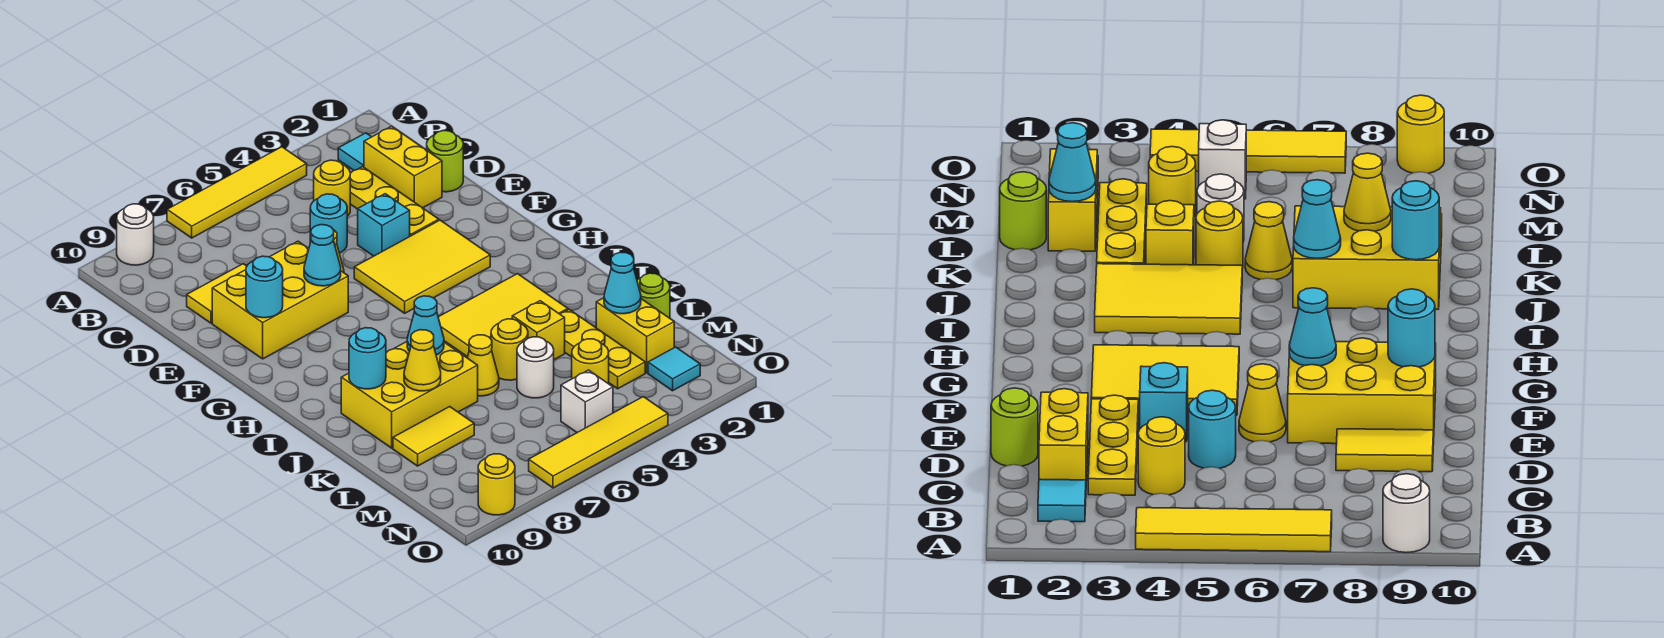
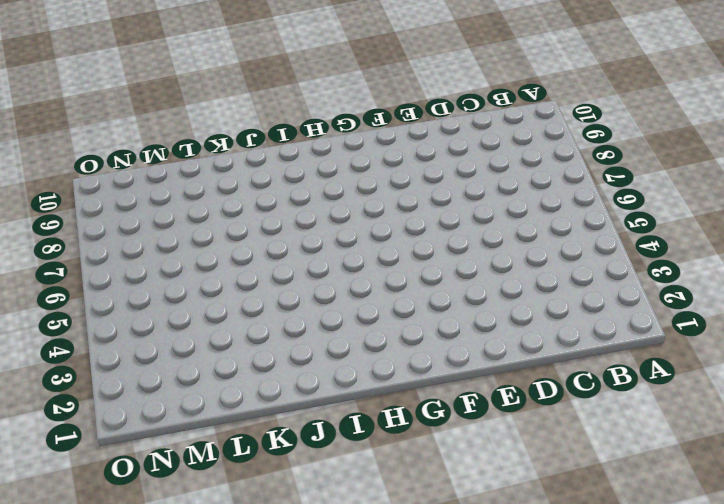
none -> yellow 1x4 tile [167,147,307,238]
none -> white 1x1 round brick [117,204,154,265]
none -> cyan 1x1 tile [338,133,371,170]
none -> yellow 1x2 brick [364,126,442,208]

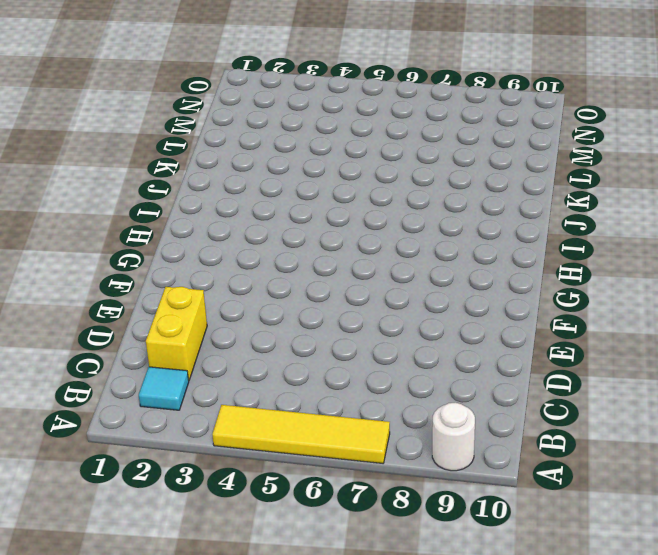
none -> yellow 1x3 plate [350,167,439,236]
none -> yellow 1x1 round brick [314,160,350,216]
none -> lime 1x1 round brick [427,131,463,192]
none -> cyan 1x1 round brick [310,194,347,253]

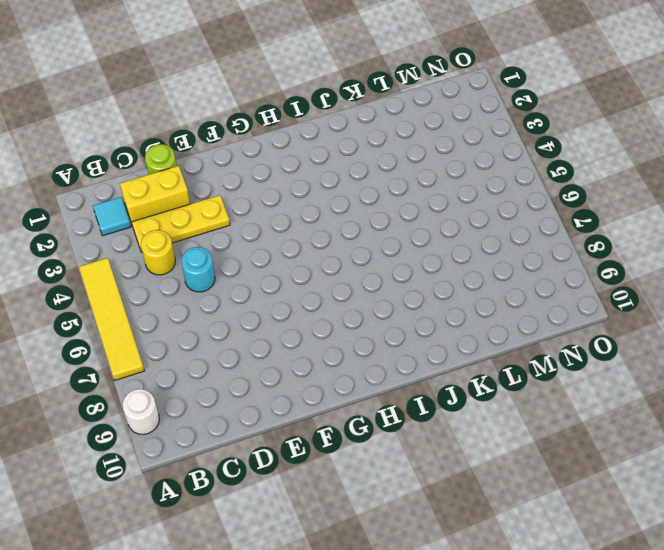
none -> yellow 1x2 tile [187,264,247,323]
none -> cyan 1x1 brick [358,194,410,256]
none -> yellow 1x1 cone [1239,364,1286,442]
none -> yellow 2x3 brick [212,241,348,359]

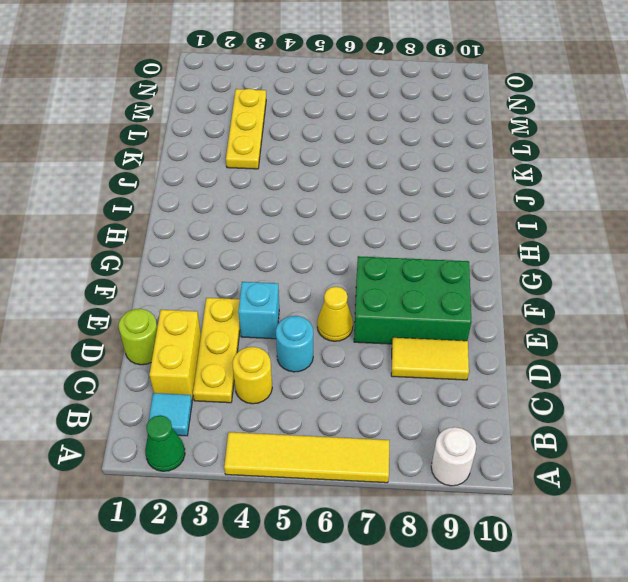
green 1x1 cone [145,415,185,471] -> none
green 2x3 brick [354,256,471,344] -> yellow 2x3 brick [212,241,348,359]
none -> yellow 2x3 tile [354,220,490,313]
none -> yellow 2x3 tile [438,274,568,357]
none -> yellow 2x3 brick [341,342,478,448]
none -> yellow 1x1 brick [512,301,565,360]

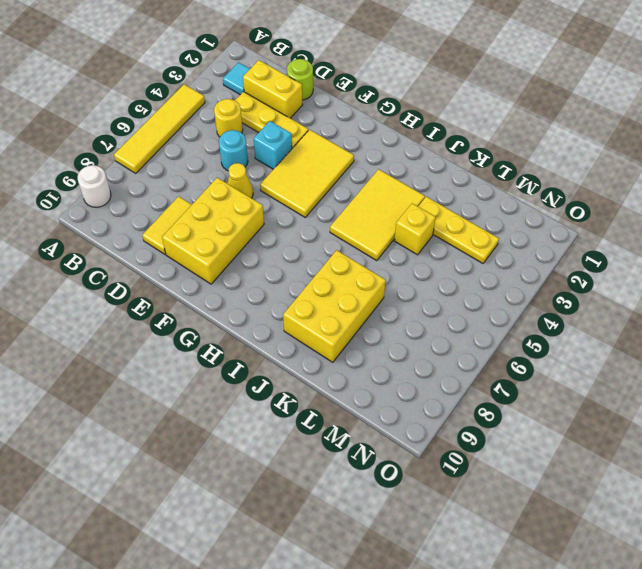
none -> yellow 1x1 round brick [491,319,528,380]
none -> yellow 1x1 cone [467,335,499,396]
none -> lime 1x1 round brick [637,273,670,318]
none -> yellow 1x2 brick [596,298,674,373]

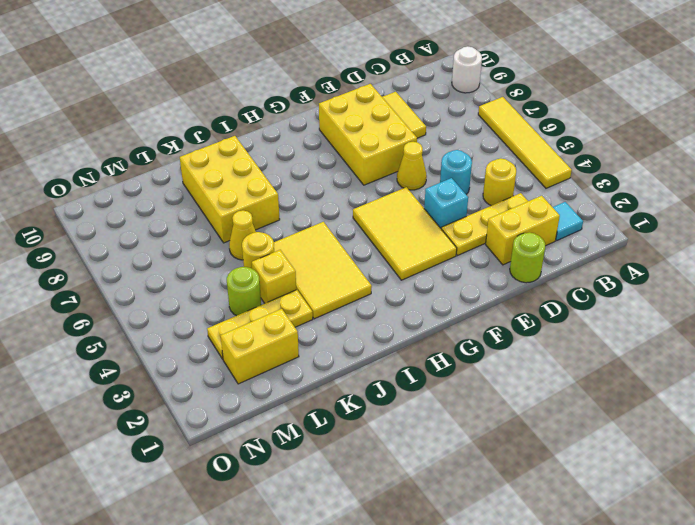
lime 1x1 round brick [227,267,261,316] -> lime 1x1 round brick moved to [637,273,670,318]
none -> white 1x1 round brick [517,337,554,398]
none -> yellow 1x2 tile [393,407,474,466]
none -> yellow 1x1 round brick [572,339,609,384]
none -> cyan 1x1 tile [648,347,700,391]

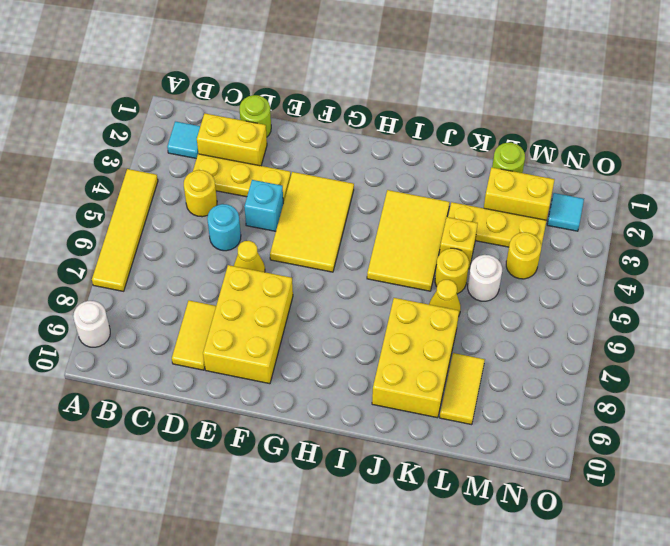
none -> white 1x1 brick [561,370,613,432]
none -> yellow 1x4 tile [529,397,668,488]
none -> yellow 1x1 round brick [478,454,515,515]
none -> cyan 1x1 cone [304,225,341,286]

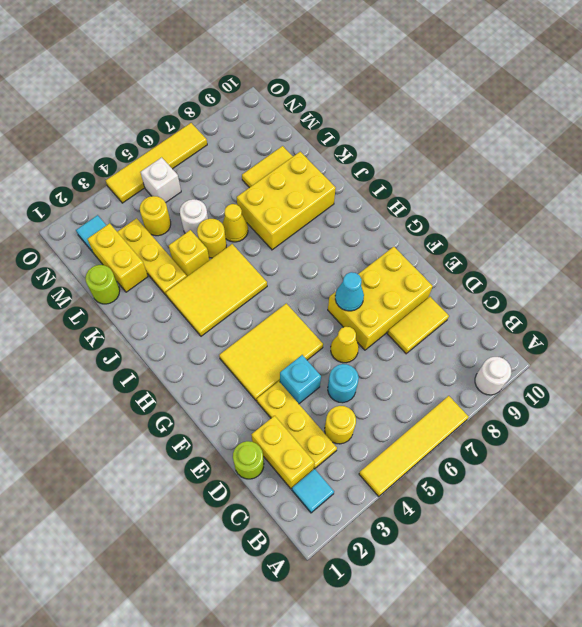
none -> yellow 1x1 round brick [478,454,515,515]
none -> cyan 1x1 round brick [246,256,283,318]
none -> cyan 1x1 cone [407,296,444,355]
none -> cyan 1x1 round brick [349,328,386,389]

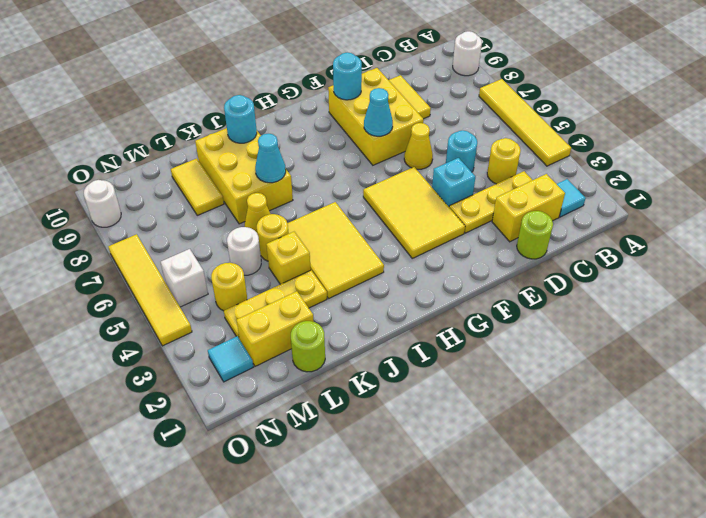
white 1x1 round brick [84,180,121,227] -> yellow 1x1 round brick [478,454,515,515]
none -> yellow 1x1 cone [404,330,441,391]
none -> cyan 1x1 cone [604,252,641,314]

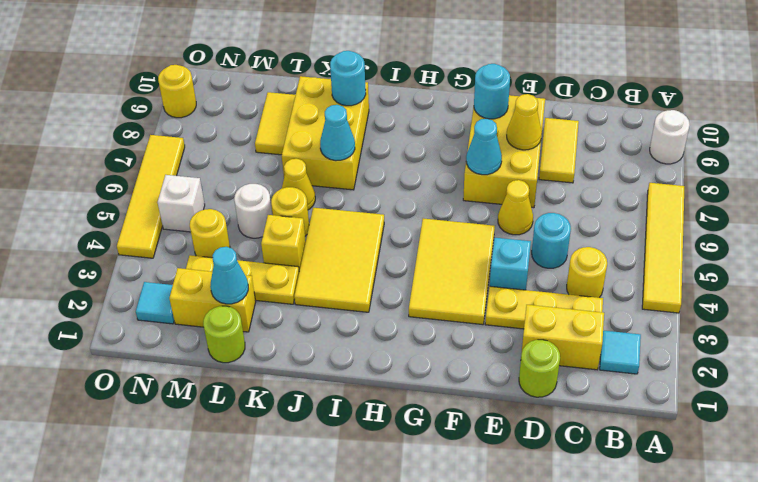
yellow 1x1 cone [507,94,542,150] -> yellow 1x1 cone moved to [404,330,441,391]

